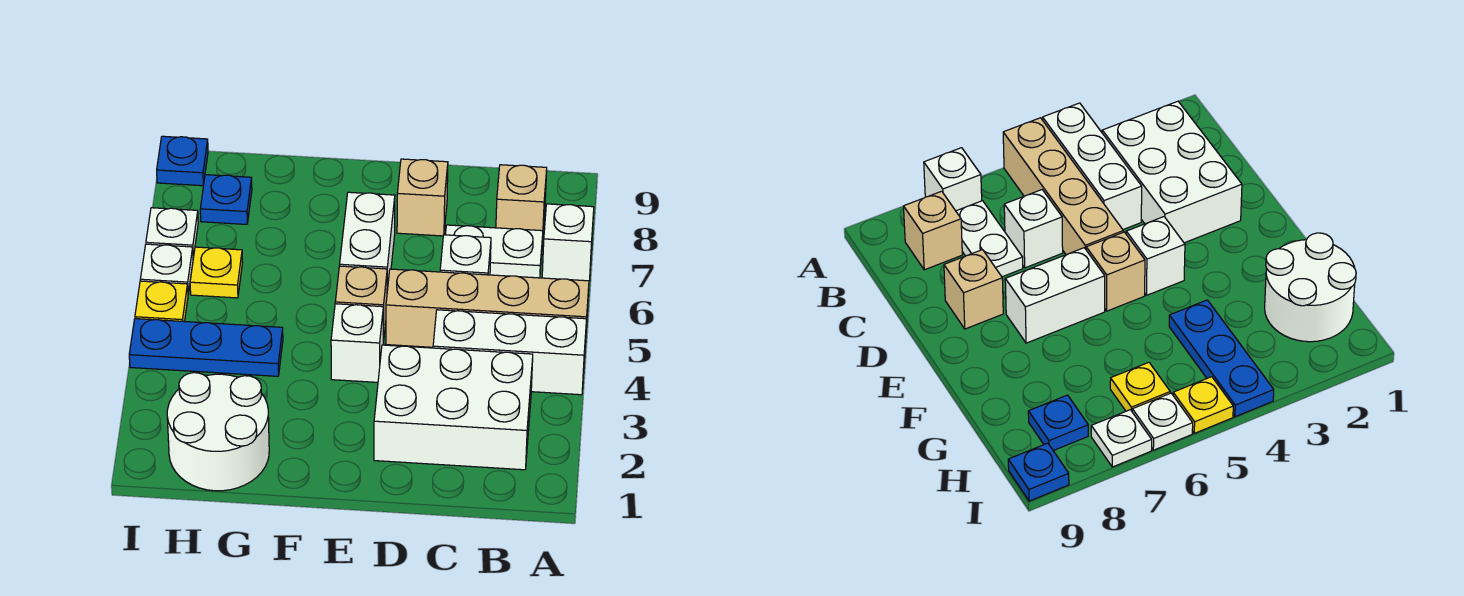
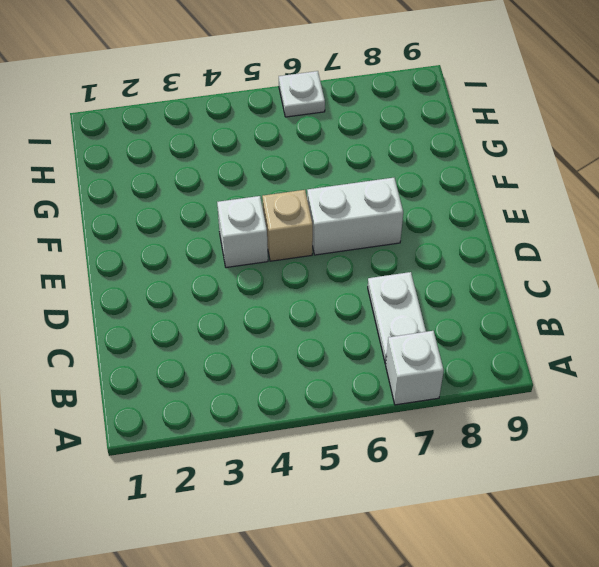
none -> white 1x3 brick [433,310,587,395]
none -> tan 1x4 brick [386,269,589,347]
none -> white 2x3 brick [374,345,533,470]

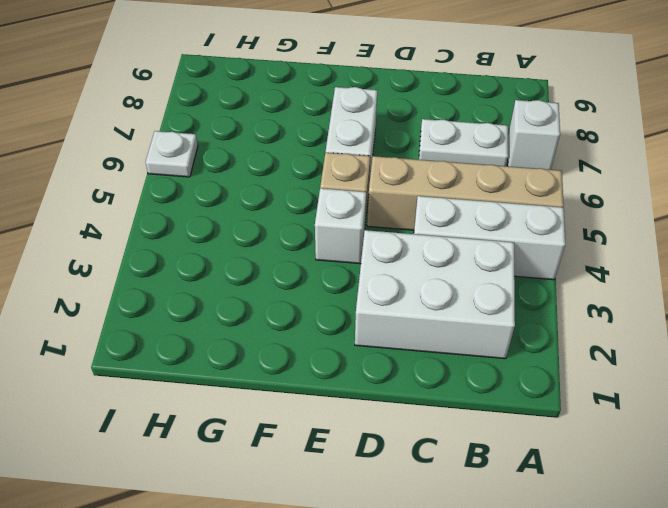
none -> tan 1x1 brick [496,165,547,231]
none -> white 1x1 brick [440,235,491,275]
none -> tan 1x1 brick [397,159,448,236]

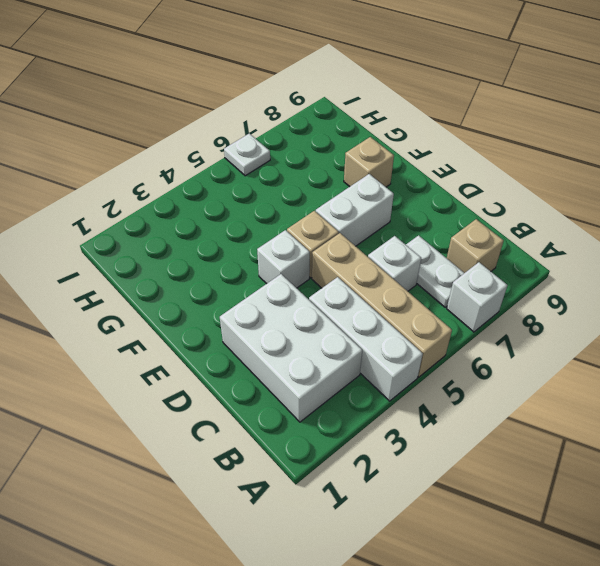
tan 1x1 brick [344,137,394,187] -> tan 1x1 brick moved to [397,159,448,236]
none -> white 2x2 round brick [167,373,269,491]
none -> blue 1x3 plate [129,319,283,376]
none -> yellow 1x1 plate [190,247,242,298]

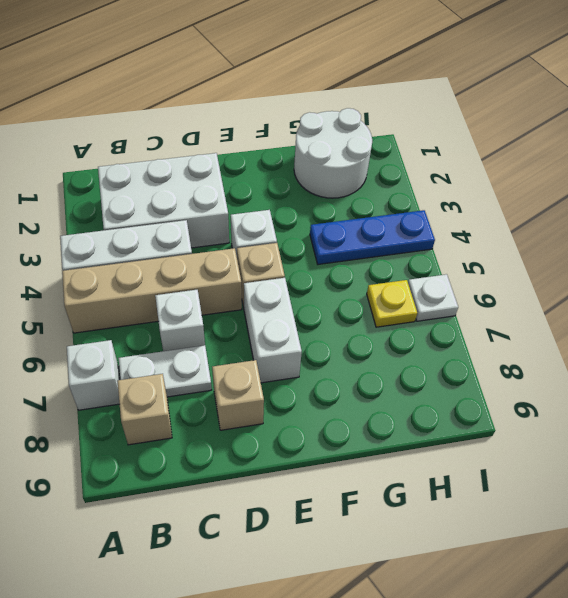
none -> blue 1x1 plate [200,175,252,224]
none -> yellow 1x1 plate [135,281,188,322]
none -> white 1x1 plate [146,208,198,257]

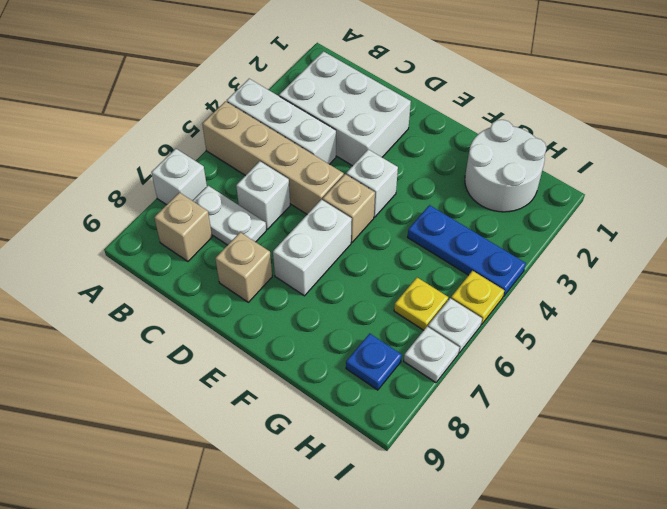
none -> blue 1x1 plate [157,136,208,186]

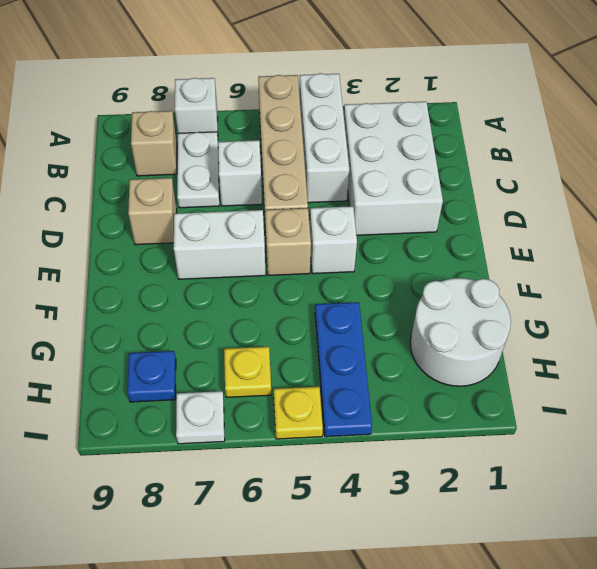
none -> white 1x1 plate [140,244,193,293]
none -> blue 1x1 plate [157,136,208,186]

